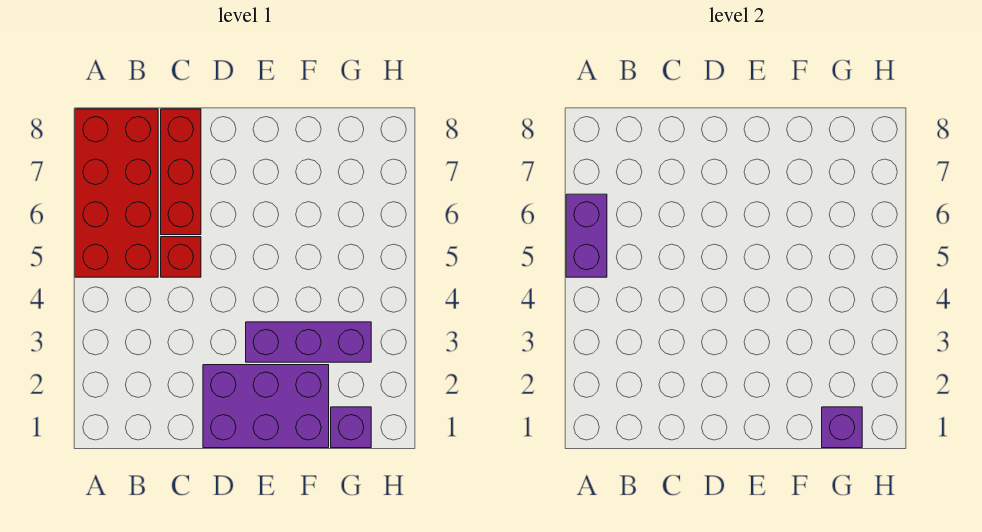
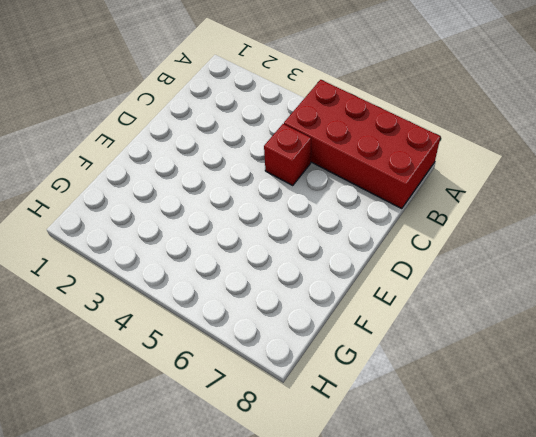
none -> red 1x3 brick [161,109,201,235]
none -> purple 2x3 brick [203,365,329,448]

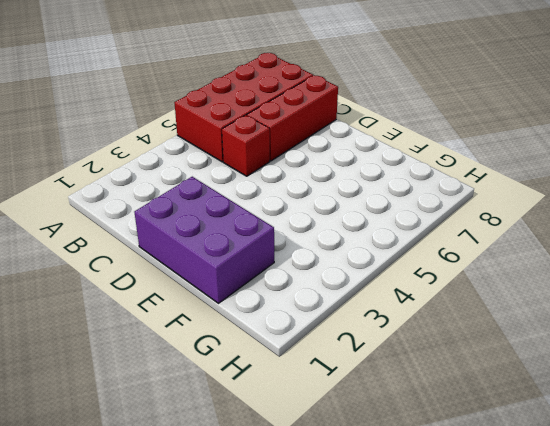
none -> purple 1x3 brick [246,322,371,362]
none -> purple 1x1 brick [331,407,371,448]

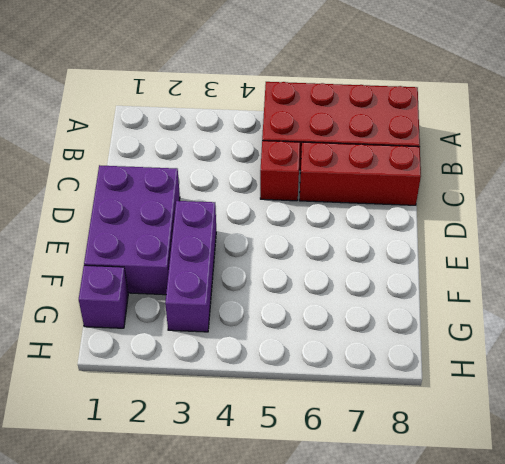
none -> purple 1x2 brick [566,194,607,277]
none -> purple 1x1 brick [822,407,862,448]

